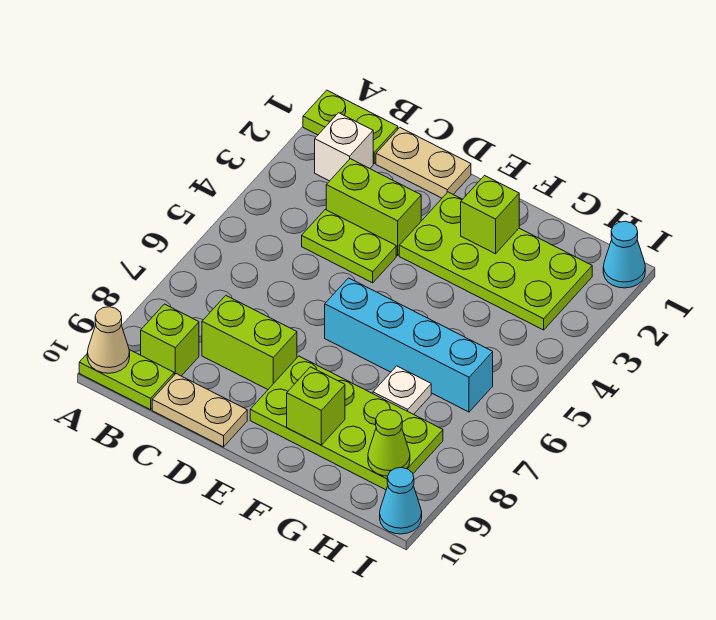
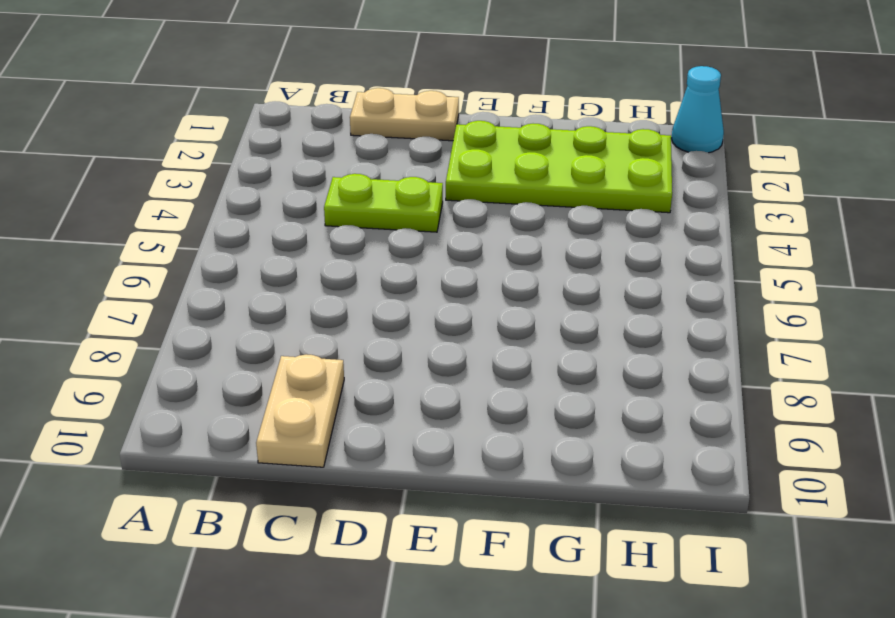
tan 1x2 plate [256,354,344,467] -> tan 1x2 plate turned to [152,374,247,447]
none -> lime 1x2 plate [303,90,398,163]
none -> lime 1x2 plate [79,350,174,410]
none -> white 1x1 brick [315,113,373,181]

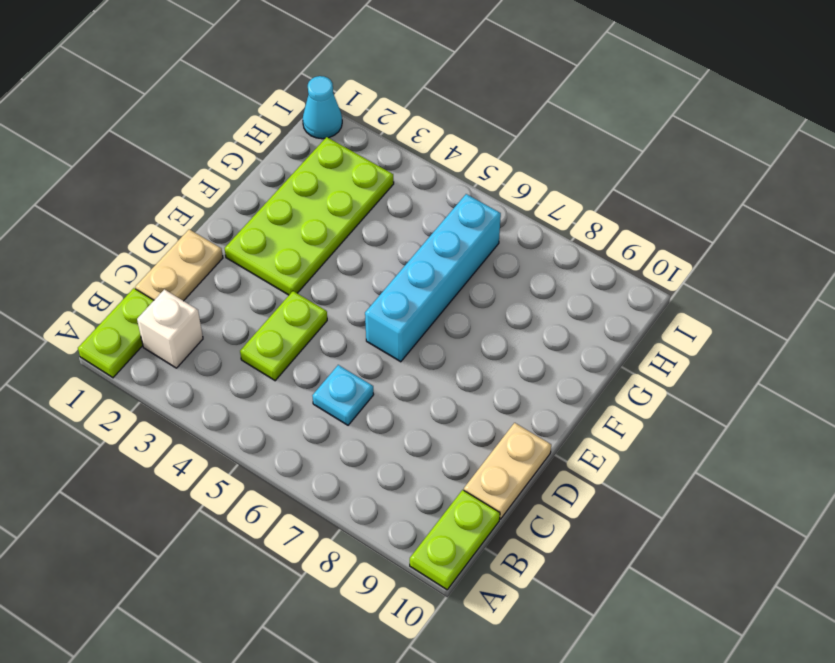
cyan 1x1 plate [312,365,374,425] -> none
none -> lime 1x1 brick [141,304,199,376]
none -> lime 1x2 brick [326,159,421,255]
none -> lime 1x2 brick [202,296,297,389]

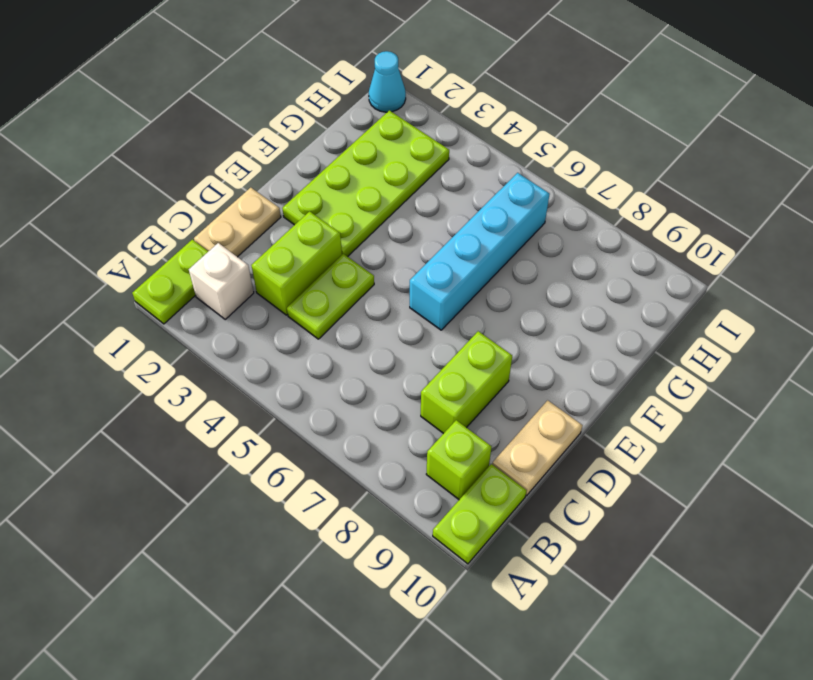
none -> lime 2x4 plate [250,356,443,490]
none -> white 1x1 plate [373,366,431,414]
none -> cyan 1x1 cone [380,467,422,534]

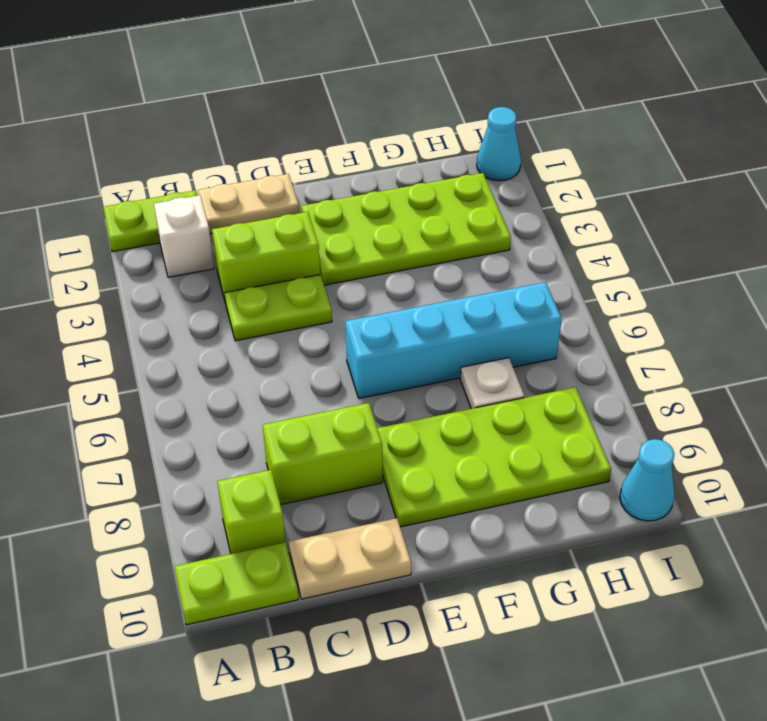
none -> tan 1x1 cone [87,307,130,373]
none -> lime 1x1 brick [461,176,519,254]
none -> lime 1x1 brick [287,367,345,445]

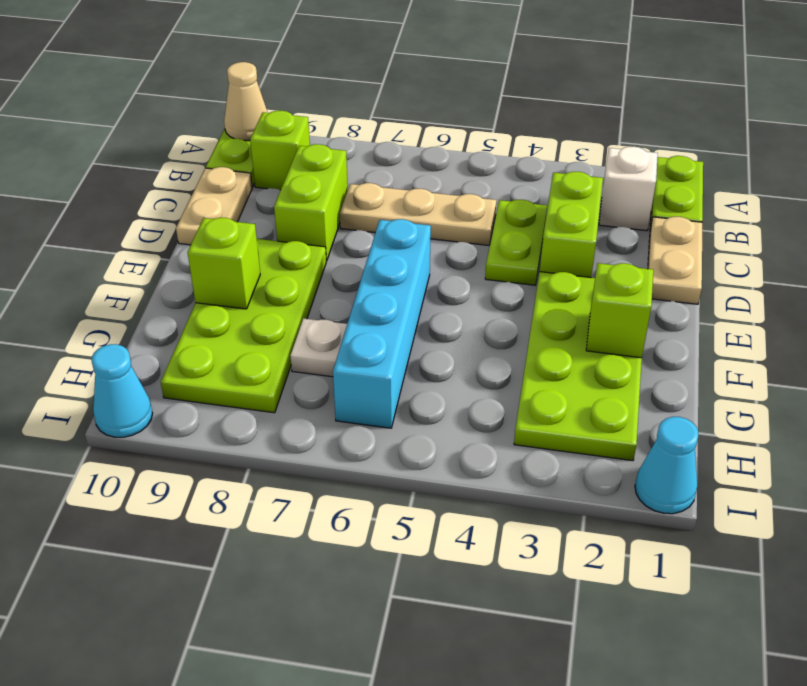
tan 1x3 plate [340,183,496,245] -> none
none -> lime 1x1 cone [368,410,410,476]

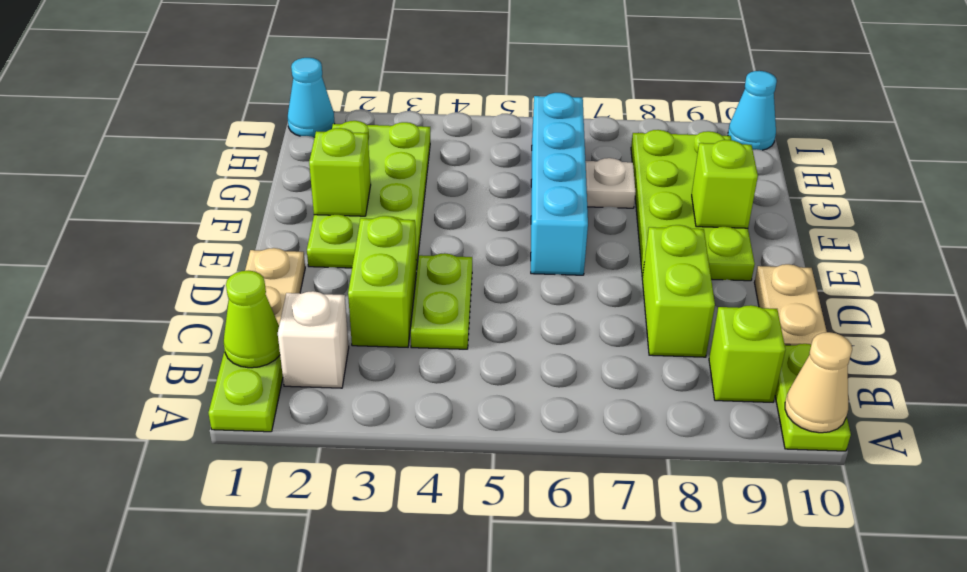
lime 1x1 cone [224,271,280,368] -> lime 1x1 cone moved to [368,410,410,476]

